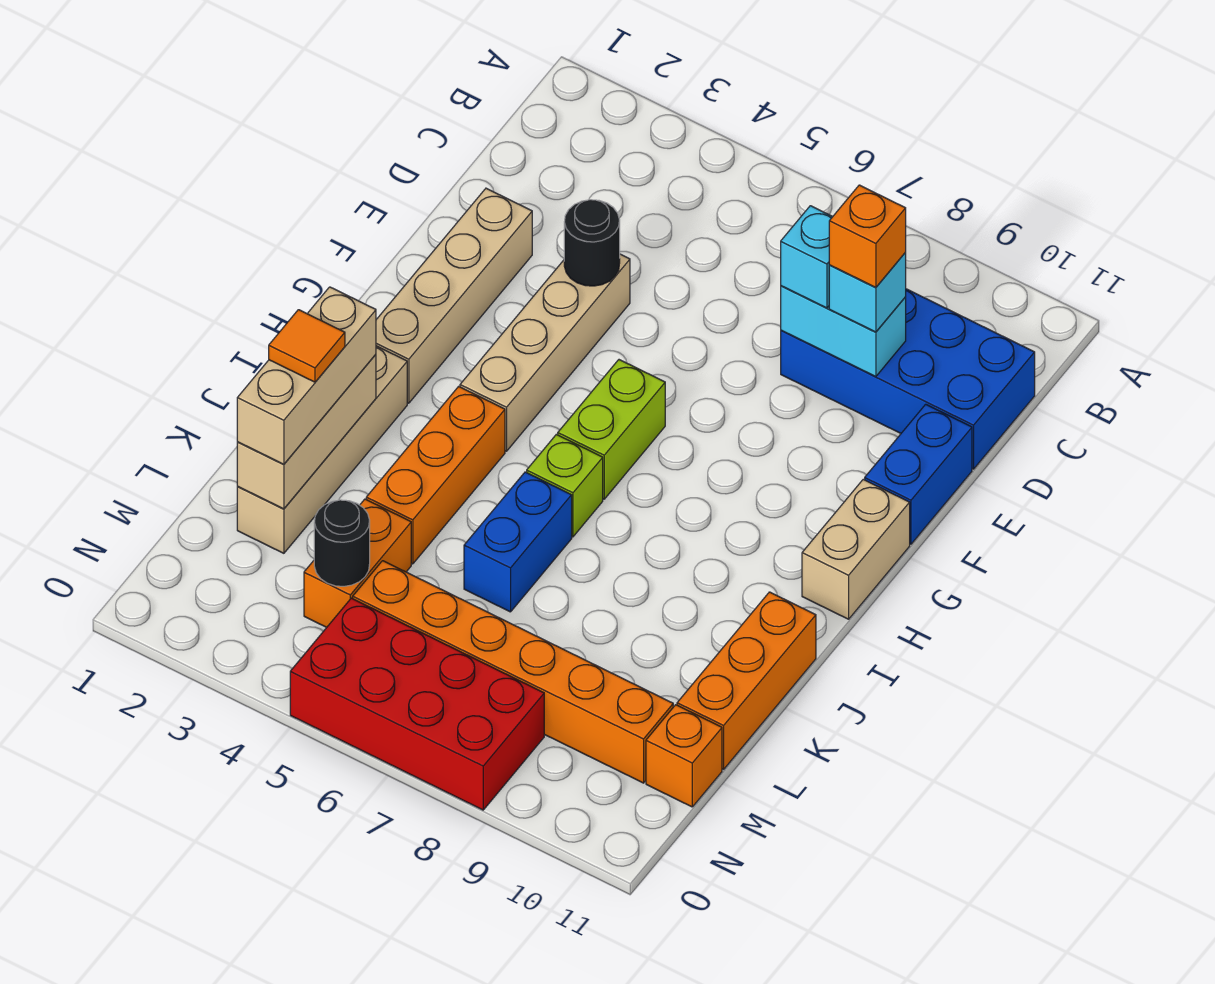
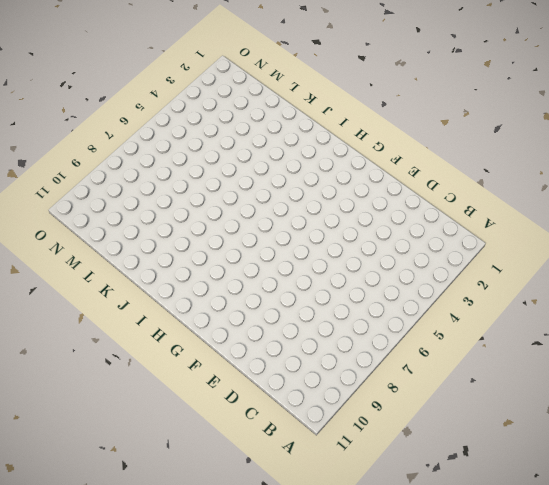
none -> blue 2x4 brick [781,289,1035,469]
none -> tan 1x4 brick [376,188,532,403]
none -> tan 1x4 brick [460,254,630,451]

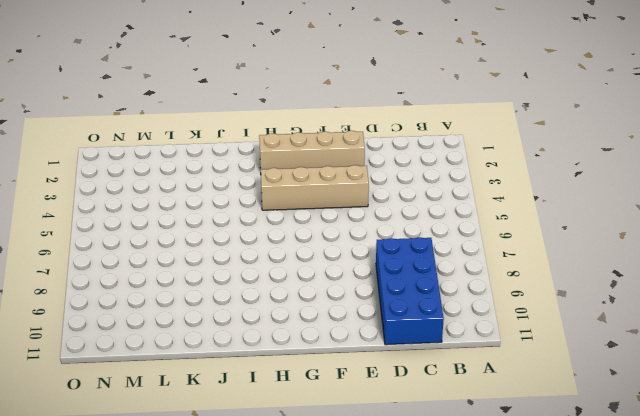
none -> blue 1x2 brick [865,404,972,544]
none -> lime 1x2 brick [558,360,665,499]
none -> tan 1x2 brick [802,479,910,619]

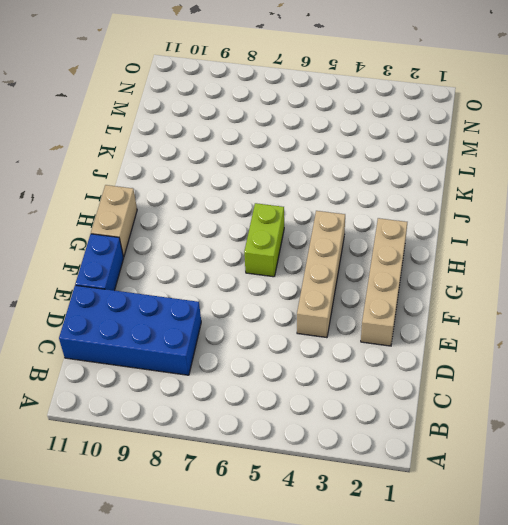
none -> tan 1x4 brick [237,346,407,553]
none -> orange 1x3 brick [366,386,505,564]
none -> lime 1x1 brick [527,434,603,537]

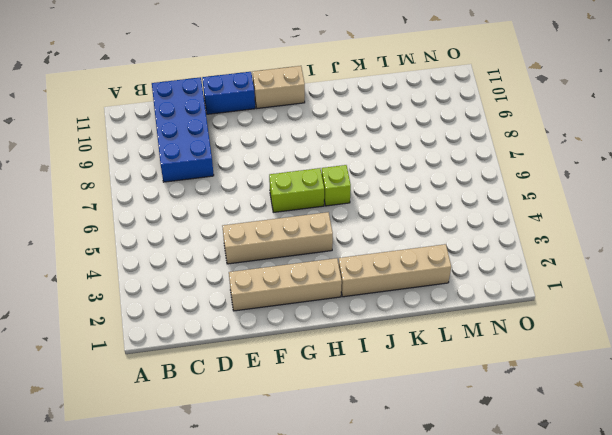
none -> orange 1x3 brick [366,386,505,564]
none -> blue 1x2 brick [464,472,572,612]
none -> orange 1x3 brick [677,592,816,769]

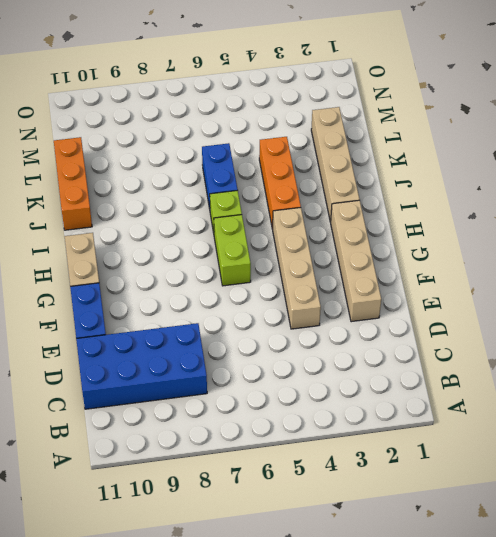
none -> orange 1x2 brick [304,499,411,627]
none -> orange 1x6 brick [353,561,673,783]
none -> orange 1x1 brick [646,705,722,807]

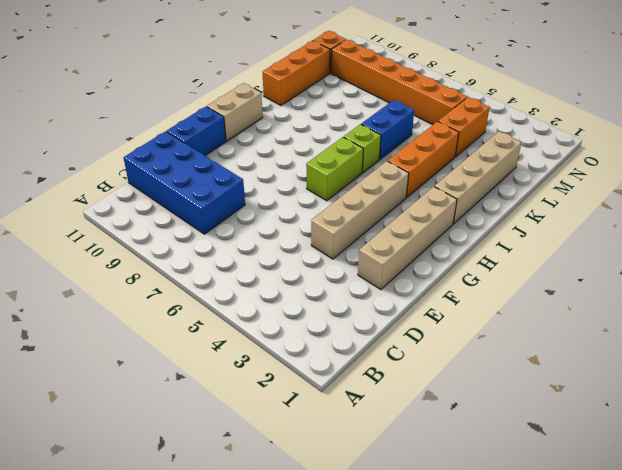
none -> red 2x4 brick [290,598,544,810]
none -> cyan 1x2 brick [781,286,906,377]
none -> black 1x1 round brick [564,200,620,286]

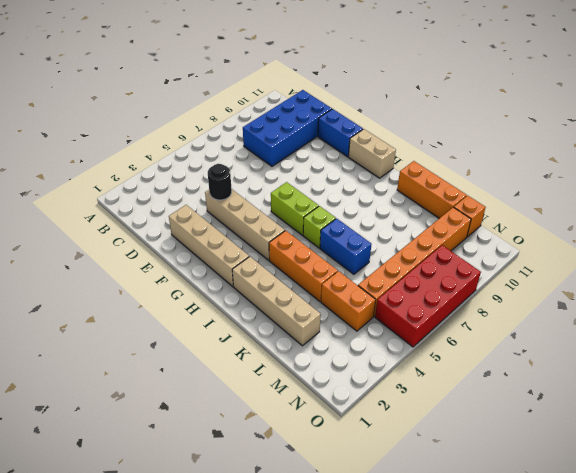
none -> cyan 1x2 brick [781,286,906,377]
none -> tan 1x3 brick [237,355,376,509]
none -> black 1x1 round brick [314,500,370,586]

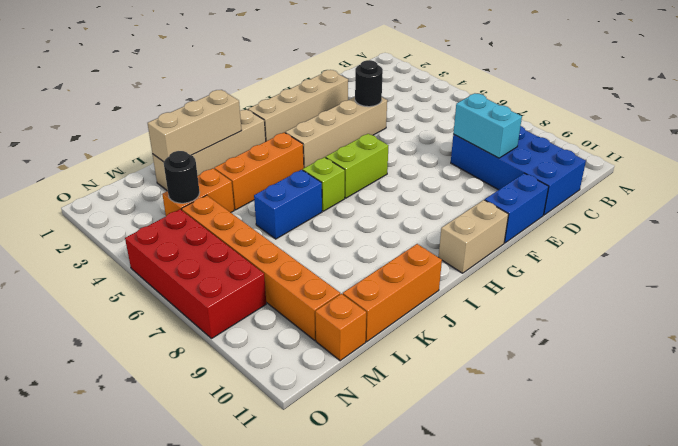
none -> cyan 1x1 brick [781,206,833,308]
none -> cyan 1x1 brick [829,253,906,332]
none -> tan 1x3 brick [237,287,376,464]

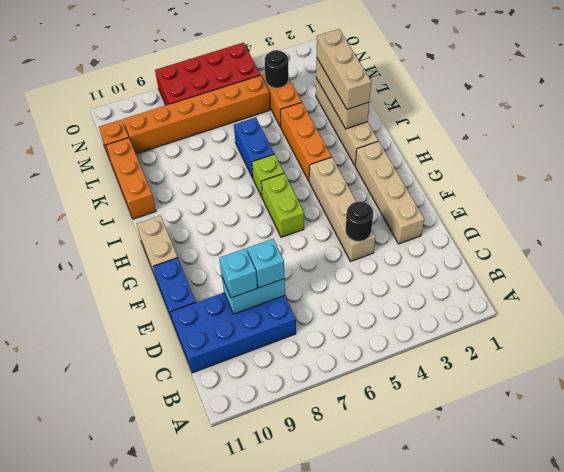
none -> orange 1x1 brick [829,185,906,287]
none -> orange 1x1 tile [269,310,345,382]

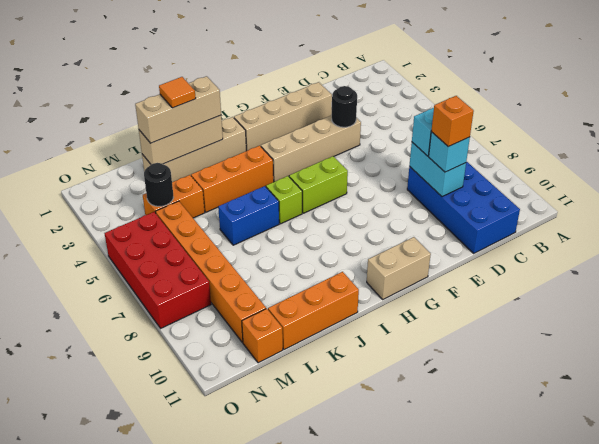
none -> blue 1x2 brick [865,404,972,544]

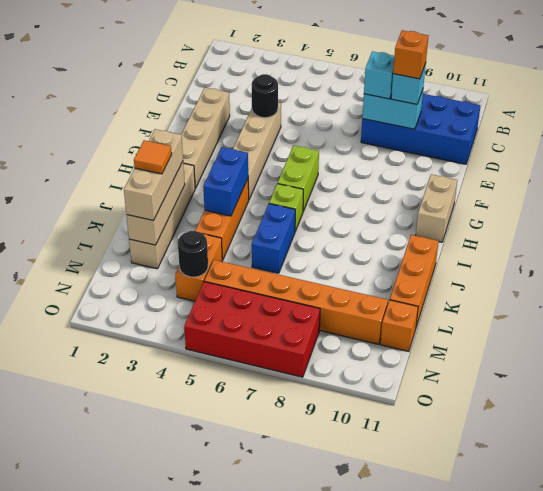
blue 1x2 brick [203,147,249,216] -> blue 1x2 brick moved to [865,404,972,544]

